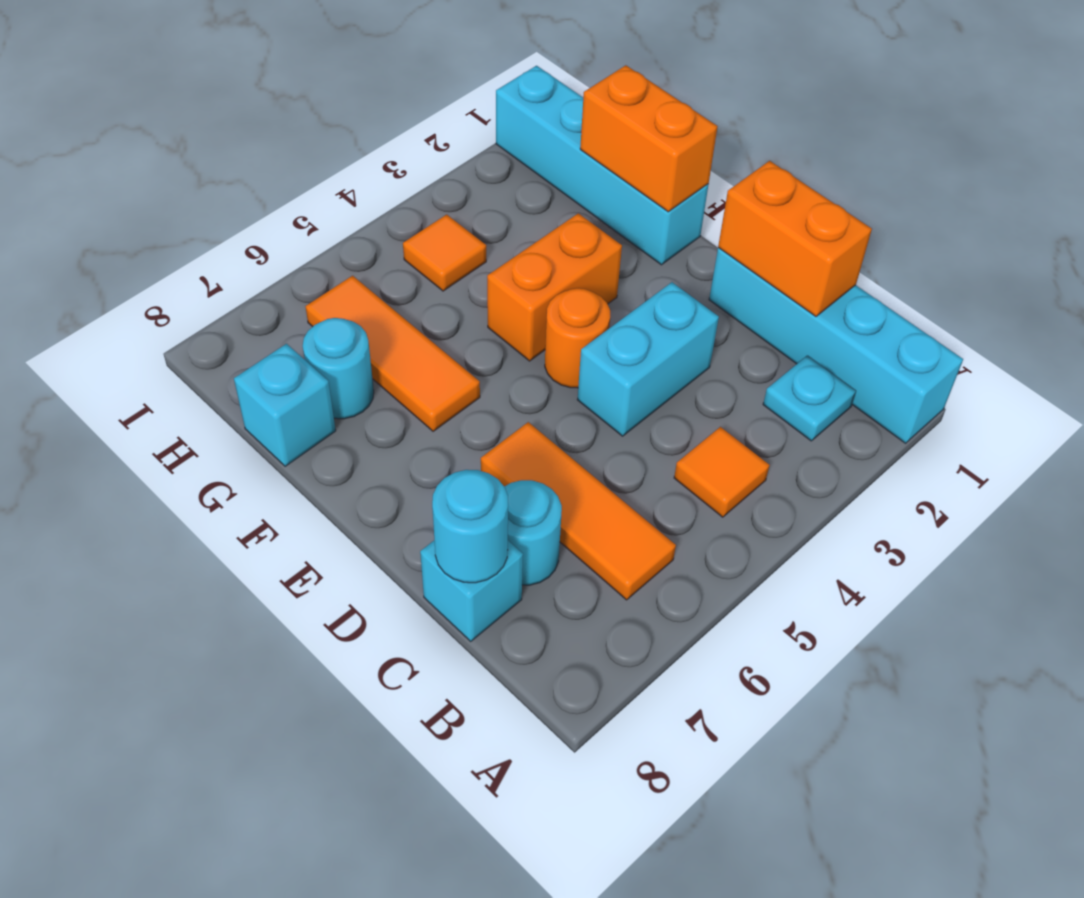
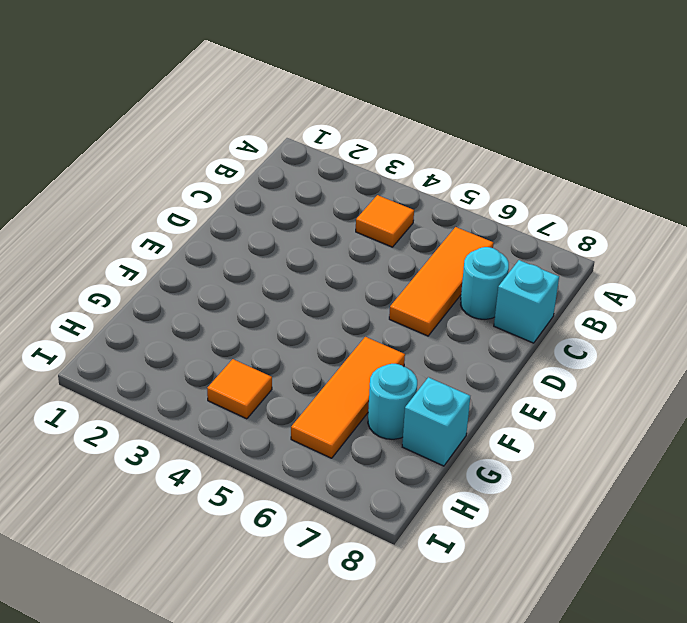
none -> cyan 1x4 brick [709,248,963,443]
none -> cyan 1x1 plate [763,356,856,441]
none -> cyan 1x2 brick [577,282,719,436]

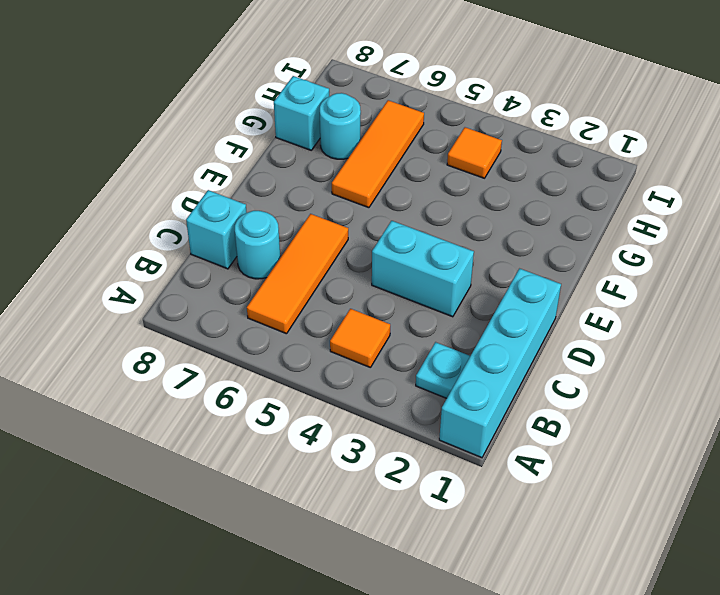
none -> orange 1x1 round brick [545,288,610,388]
none -> cyan 1x4 brick [496,66,709,265]
none -> orange 1x2 brick [487,213,622,361]

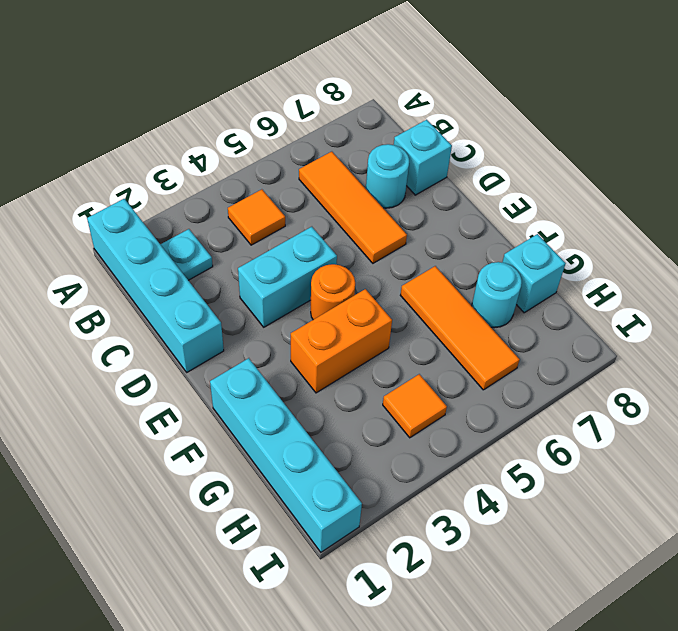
none -> orange 1x2 brick [718,161,872,316]
none -> cyan 1x1 round brick [432,470,508,583]
none -> orange 1x2 brick [580,65,718,212]

